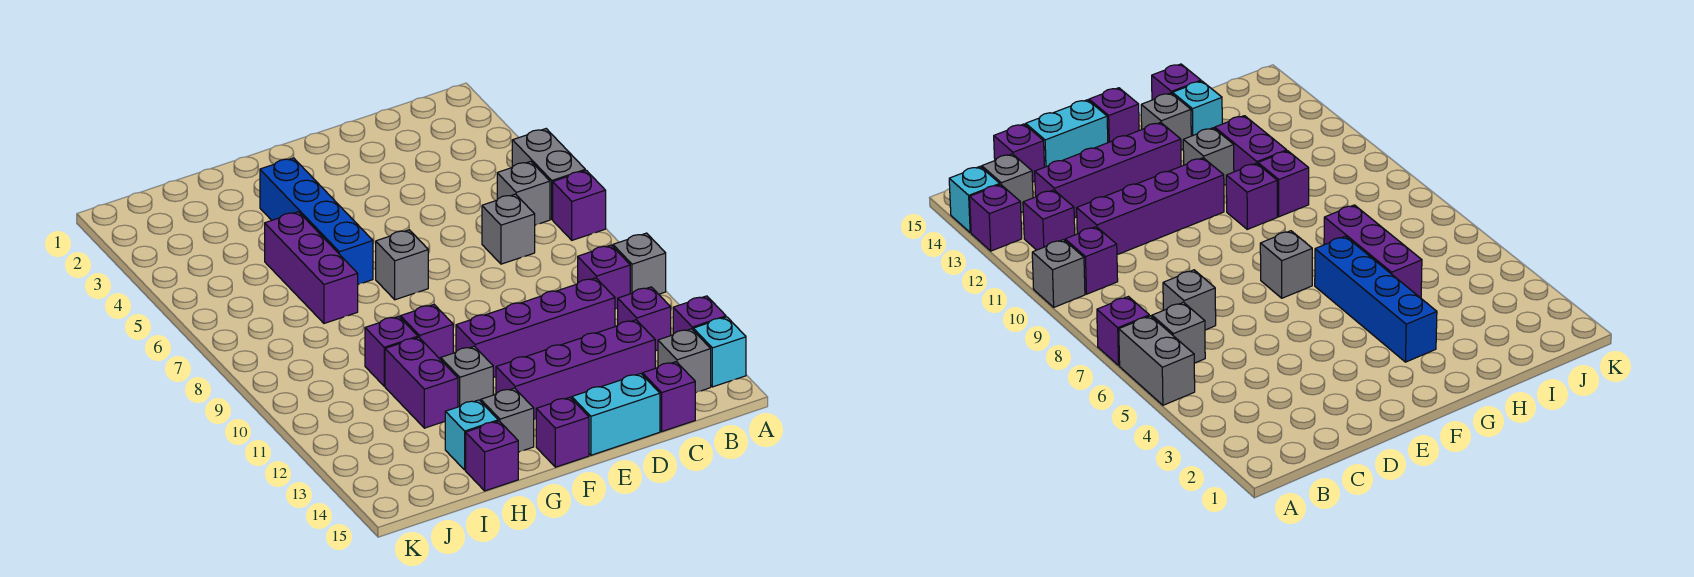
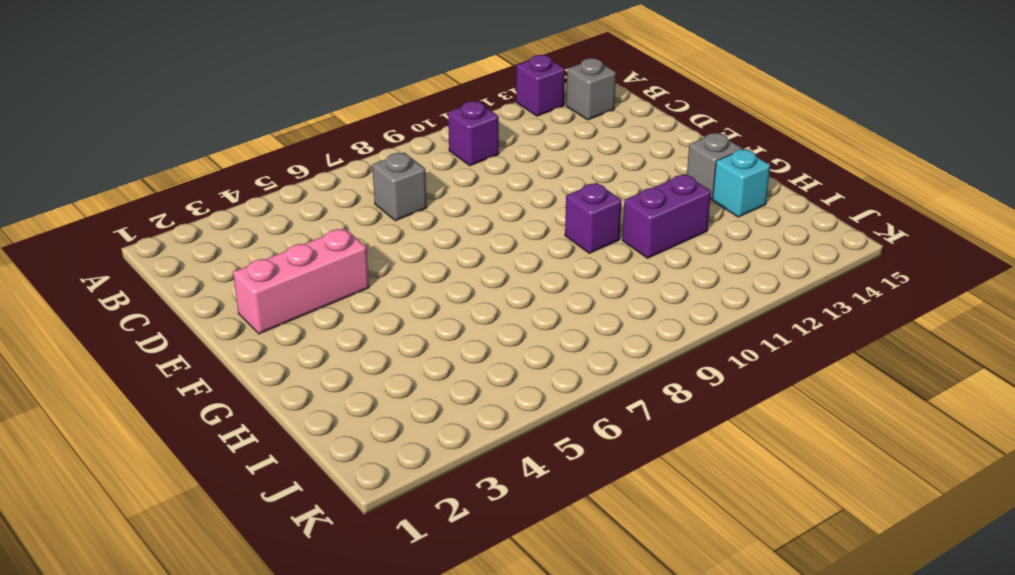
pink 1x3 brick [233,228,369,334] -> none
none -> grey 1x2 brick [512,129,585,219]
none -> purple 1x1 brick [553,170,606,240]
none -> grey 1x1 brick [613,233,666,294]

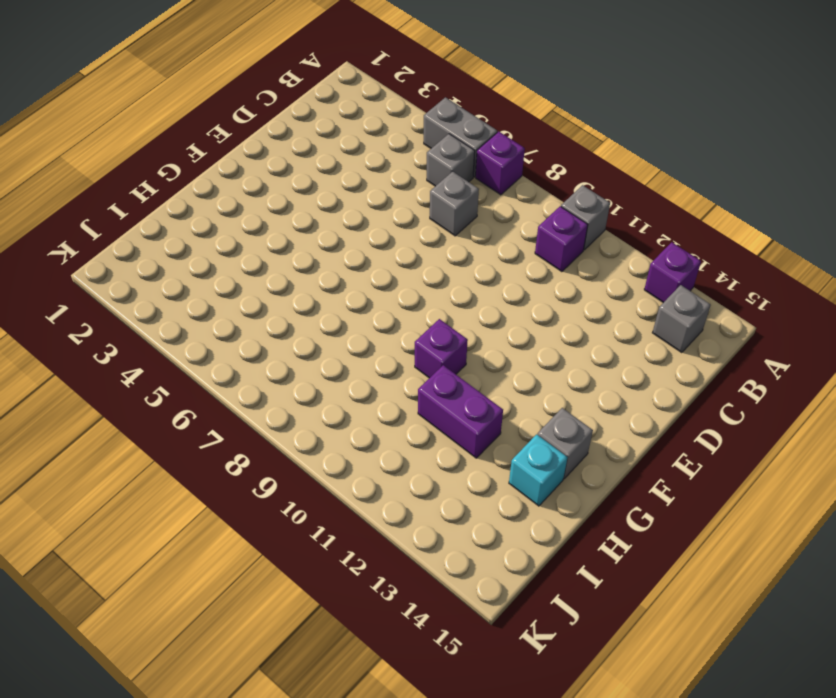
none -> cyan 1x1 brick [693,317,746,387]
none -> purple 1x1 brick [618,287,671,351]
none -> purple 1x4 brick [456,278,615,377]

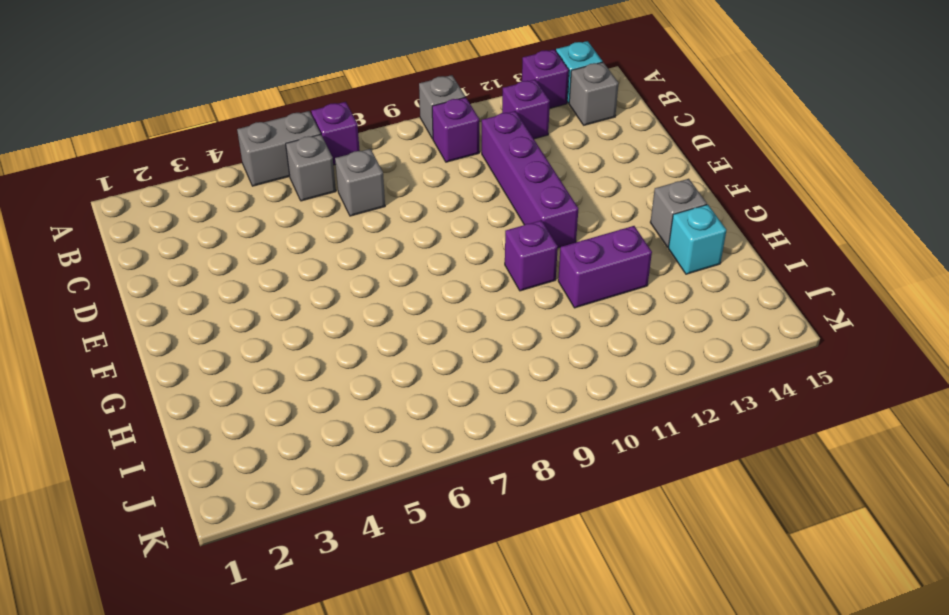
none -> purple 1x4 brick [496,320,655,419]
none -> purple 1x1 brick [643,362,695,431]
none -> cyan 1x2 brick [572,374,660,455]

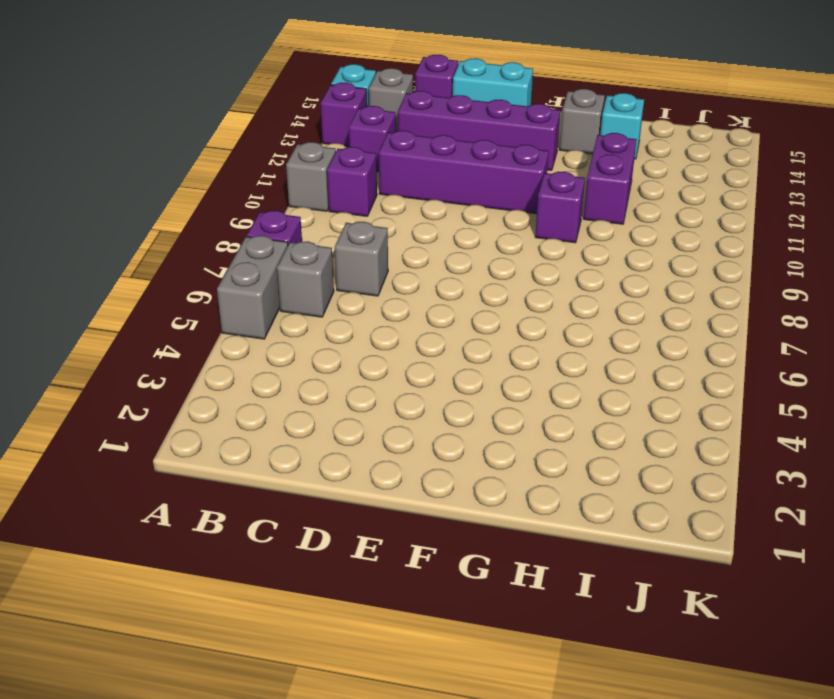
none -> grey 1x1 brick [376,230,428,300]
none -> purple 1x1 brick [536,397,589,467]
none -> blue 1x4 brick [260,158,373,284]

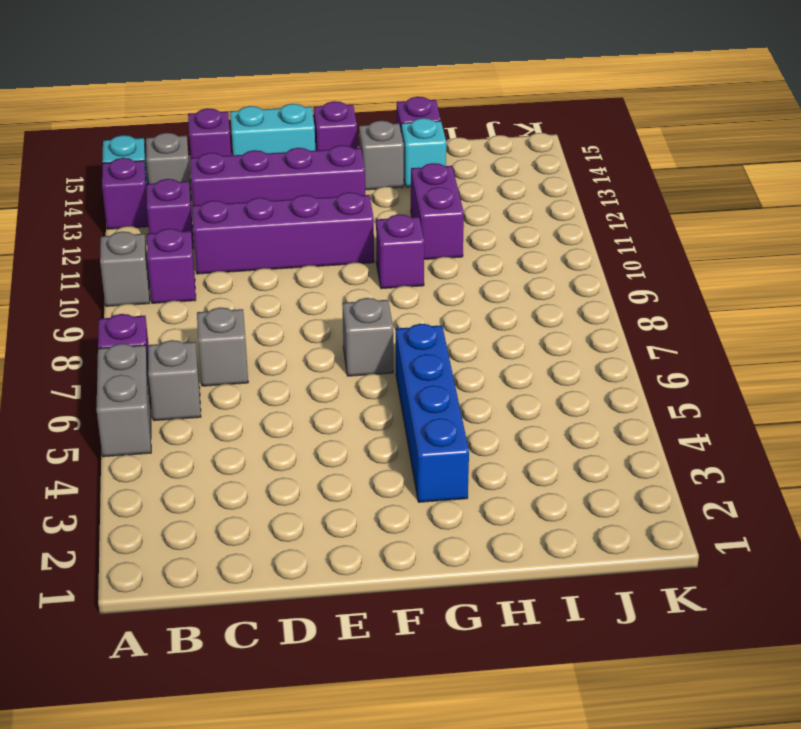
none -> grey 1x1 brick [441,346,493,407]
none -> purple 1x3 brick [265,212,358,323]
none -> purple 1x1 brick [365,316,418,386]

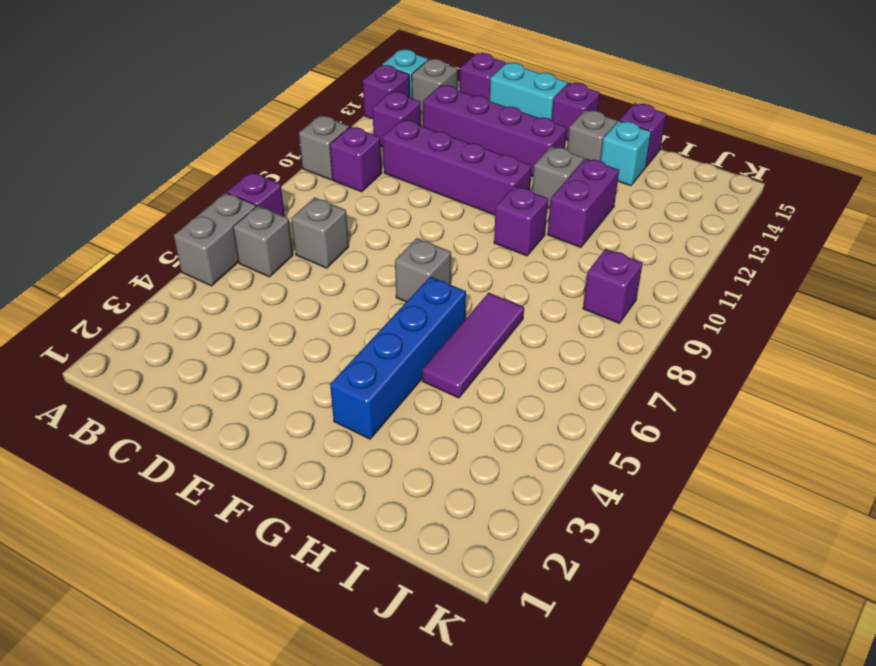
purple 1x3 tile [422,293,524,398] -> purple 1x3 brick [265,212,358,323]
purple 1x1 brick [583,249,643,323] -> purple 1x1 brick moved to [365,316,418,386]

